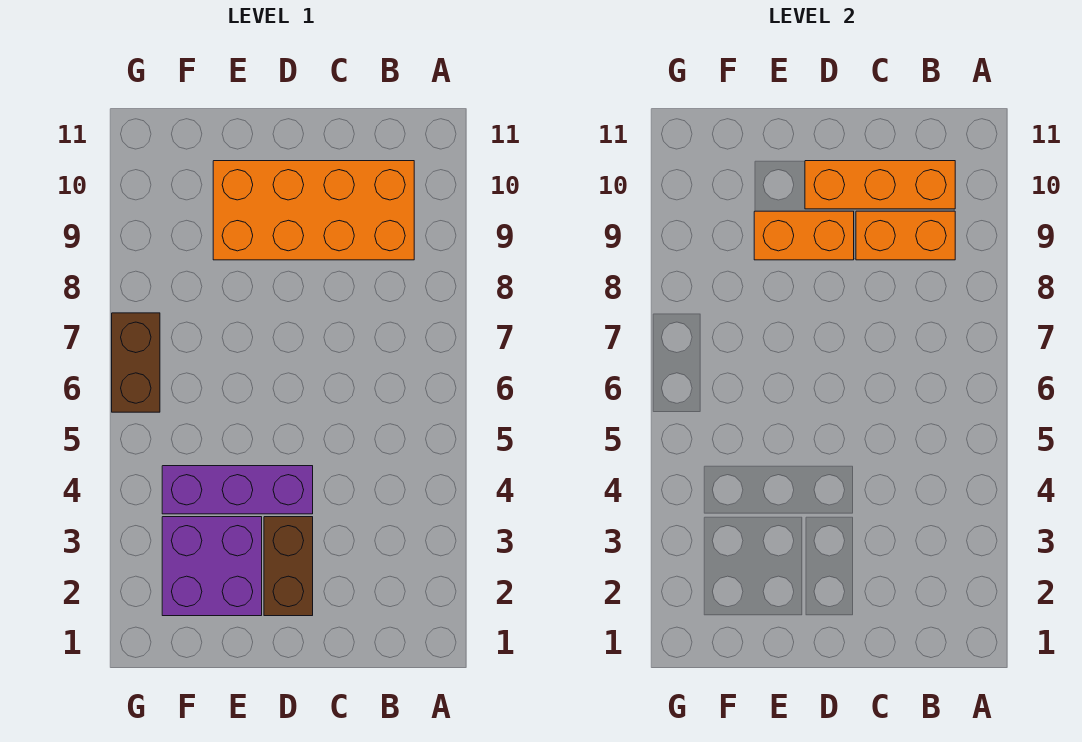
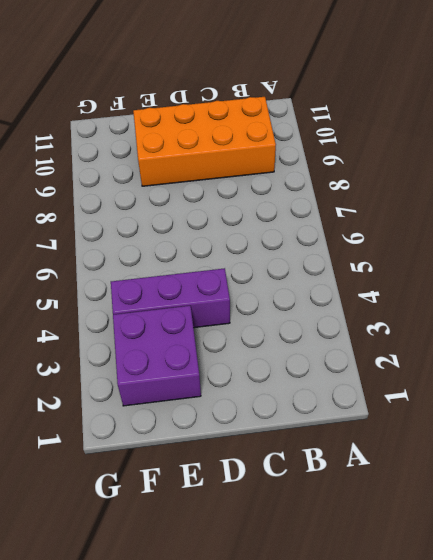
none -> brown 1x2 brick [264,517,313,616]
none -> brown 1x2 brick [112,313,160,412]

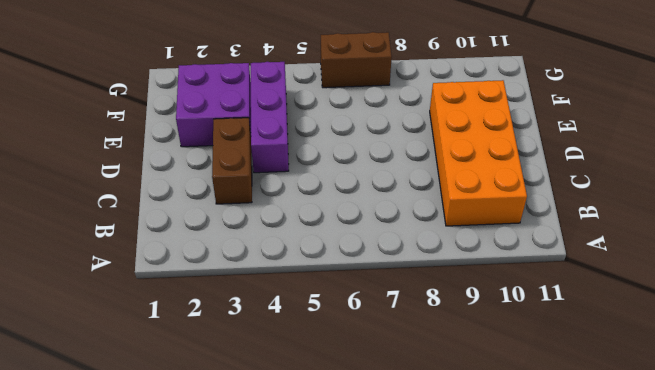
brown 1x2 brick [212,118,252,204] -> brown 1x2 brick turned to [264,517,313,616]
none -> orange 1x2 brick [856,211,955,260]
none -> orange 1x3 brick [805,161,955,209]

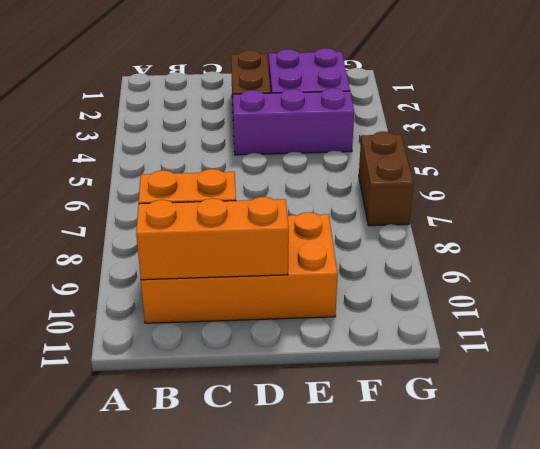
none -> orange 1x2 brick [754,211,854,260]

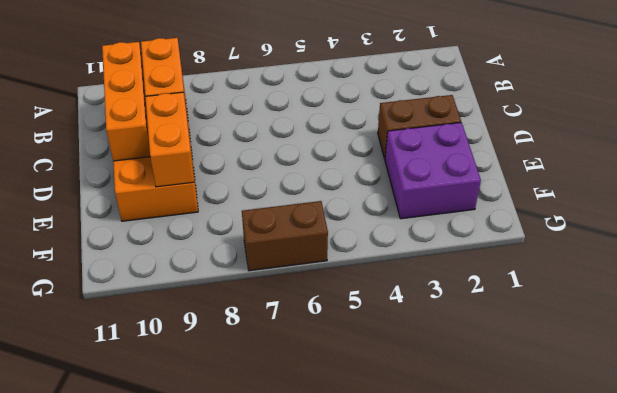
none -> purple 1x3 brick [162,466,313,514]

